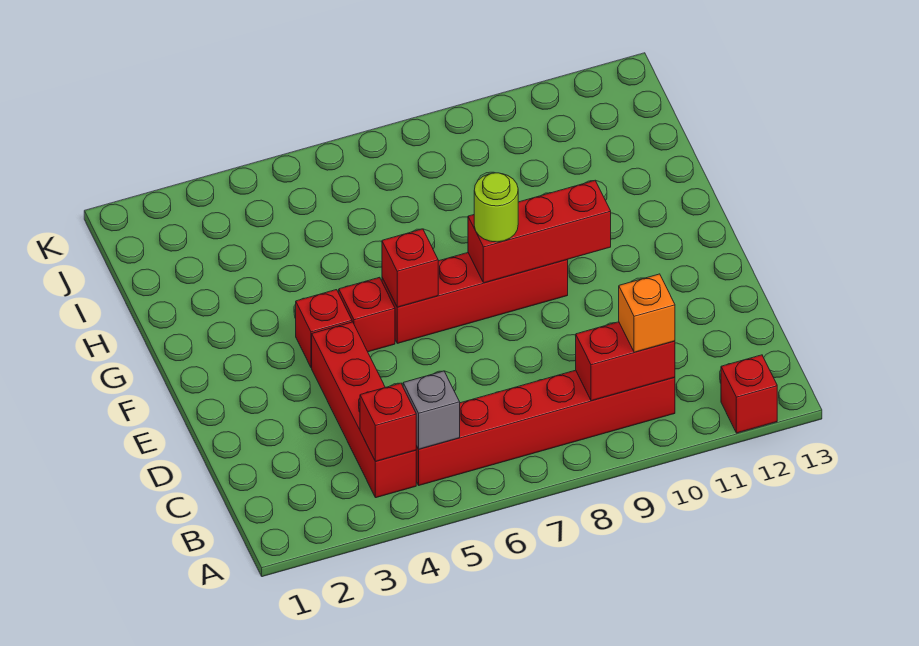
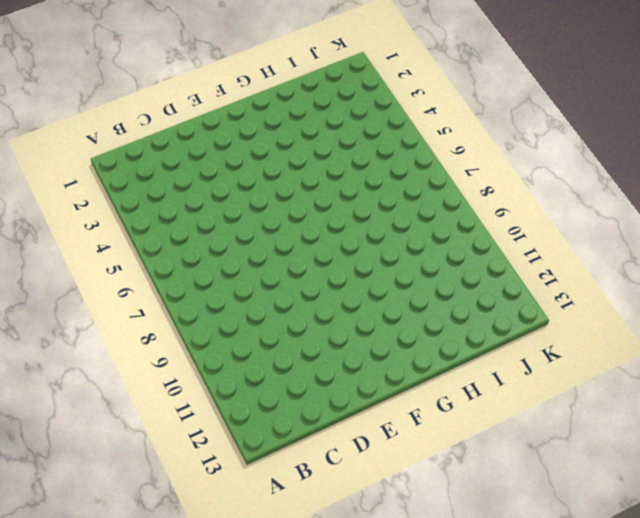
none -> red 1x1 brick [721,355,777,433]
none -> red 1x4 brick [312,322,416,498]
none -> red 1x6 brick [416,370,675,485]

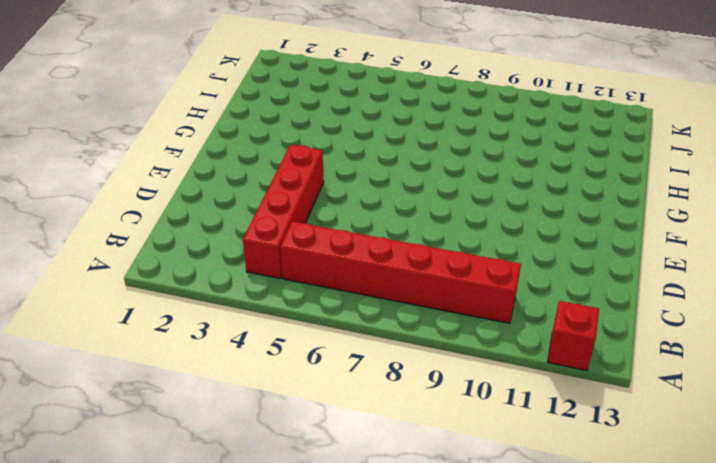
none -> red 1x1 brick [296,290,352,368]
none -> red 1x1 brick [338,277,395,352]
none -> red 1x4 brick [382,253,568,343]

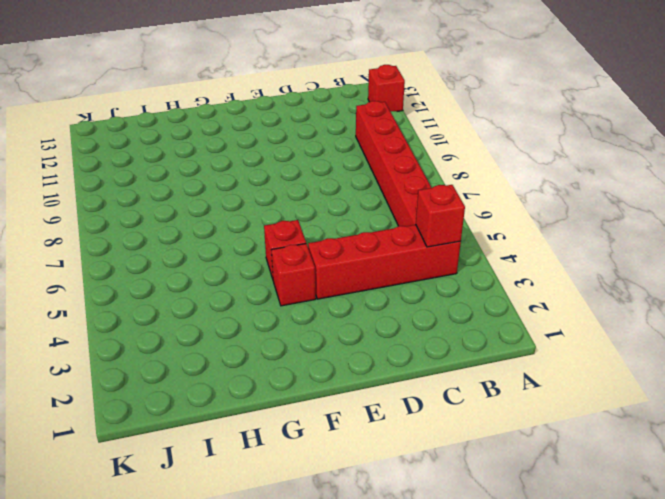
none -> red 1x4 brick [382,253,568,343]
none -> grey 1x1 brick [403,371,460,449]
none -> red 1x2 brick [576,322,675,401]

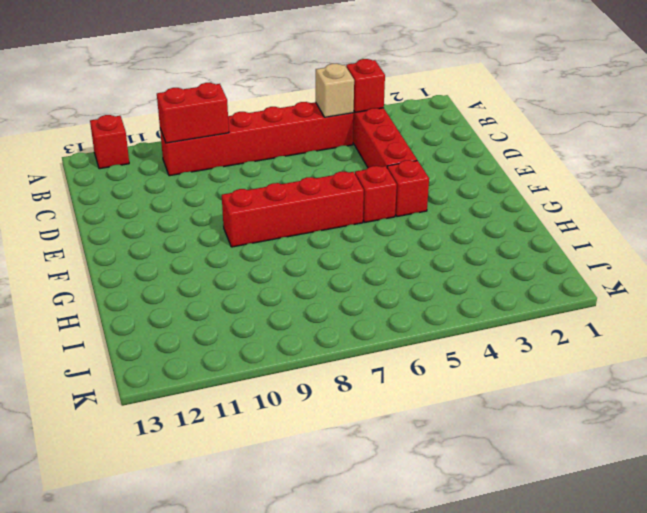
tan 1x1 brick [316,64,354,117] -> grey 1x1 brick [403,371,460,449]
none -> red 1x1 brick [382,229,438,307]
none -> red 1x3 brick [468,181,611,283]
none -> orange 1x1 brick [619,274,675,352]

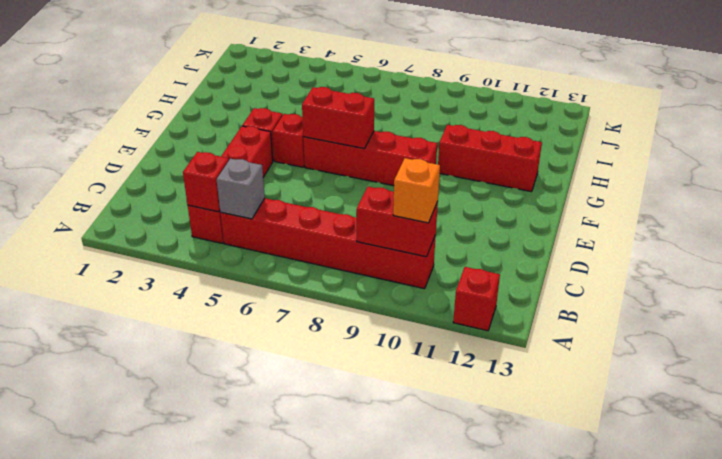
red 1x2 brick [302,87,374,149] -> red 1x1 brick [382,229,438,307]
red 1x3 brick [438,125,542,192] -> red 1x3 brick moved to [468,181,611,283]
none -> lime 1x1 round brick [474,173,518,242]

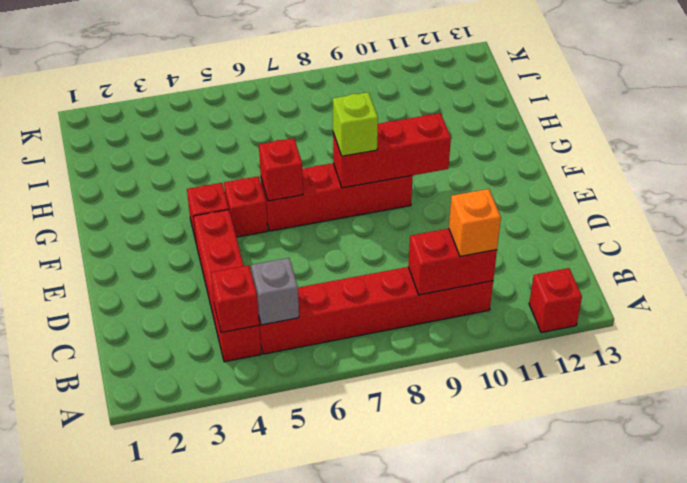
lime 1x1 brick [333,92,378,156] -> lime 1x1 round brick [474,173,518,242]

